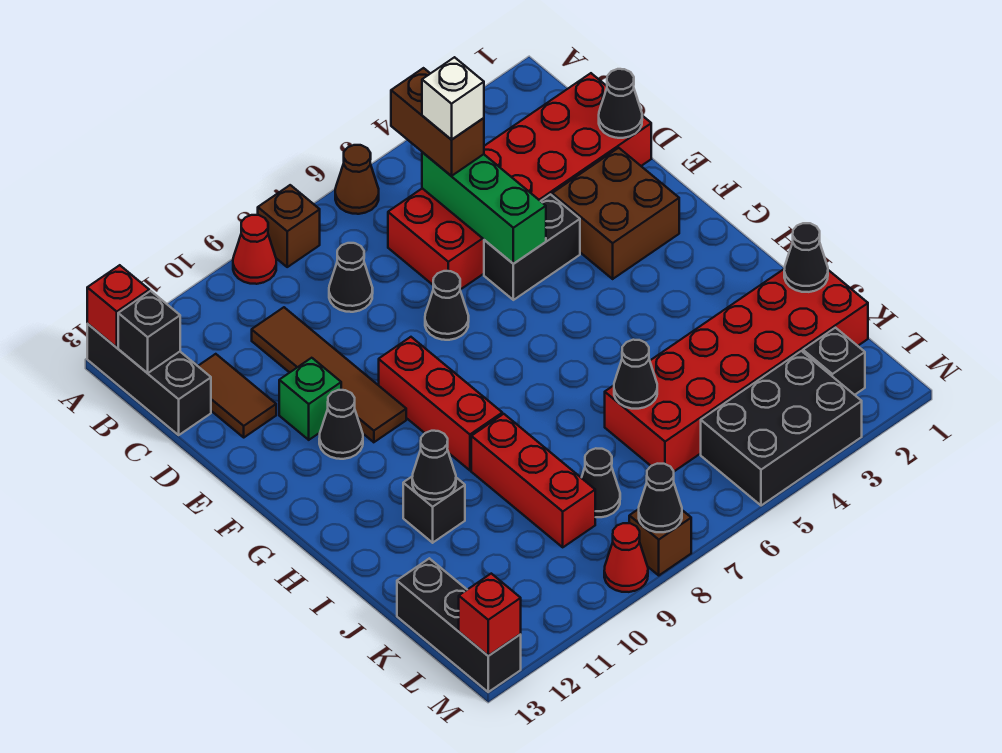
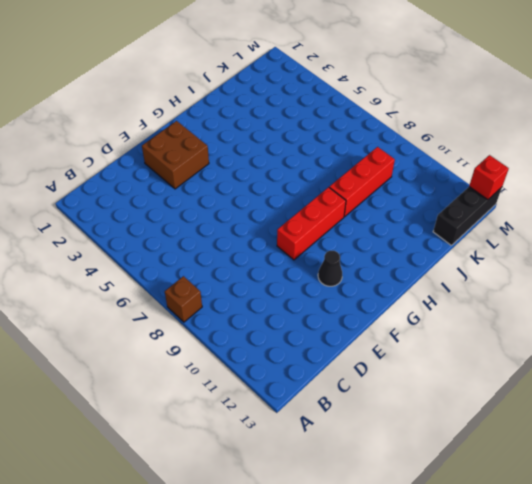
none -> brown 1x1 cone [335,145,379,214]
none -> red 1x1 cone [233,215,276,284]
none -> black 1x3 brick [87,324,211,435]
none -> red 2x6 brick [388,73,651,290]

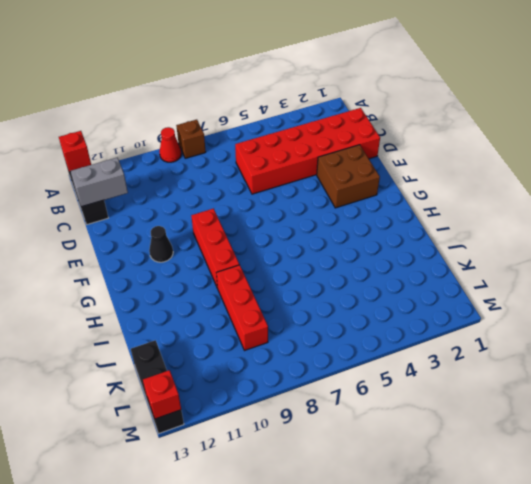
grey 1x2 brick [71,158,128,207] -> none
none -> brown 1x1 cone [335,145,379,214]
none -> black 1x1 cone [329,243,373,312]
none -> brown 1x4 tile [252,307,406,442]
none -> brown 1x2 tile [198,354,276,437]

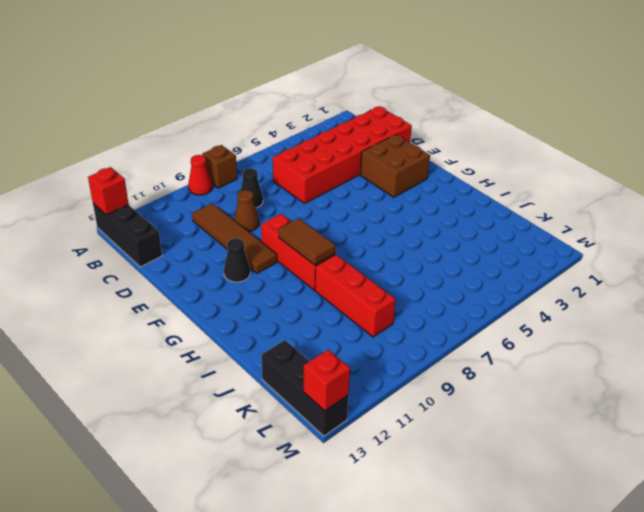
brown 1x1 cone [234,190,259,232] -> brown 1x1 cone moved to [335,145,379,214]
brown 1x2 tile [279,218,335,265] -> brown 1x2 tile moved to [198,354,276,437]
none -> black 1x2 brick [484,195,580,300]
none -> black 1x1 cone [425,271,469,340]
none -> green 1x1 brick [279,358,341,440]
none -> black 1x1 brick [403,476,465,543]

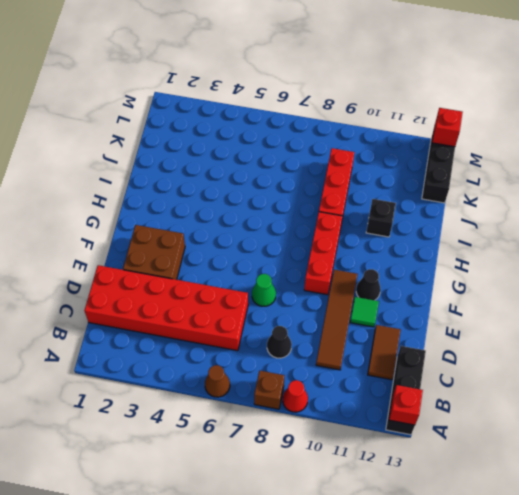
green 1x1 cone [252,274,276,306] -> black 1x1 cone [425,271,469,340]
green 1x1 tile [350,297,379,327] -> green 1x1 brick [279,358,341,440]
none -> black 1x2 brick [484,195,580,300]
none -> red 2x6 brick [605,269,868,471]
none -> black 1x1 cone [582,448,620,517]
none -> black 1x1 brick [803,328,865,395]

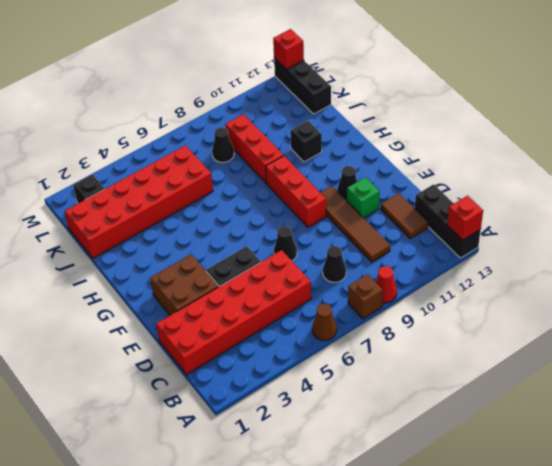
none -> black 2x3 brick [701,351,862,506]
none -> brown 1x1 brick [629,509,691,575]
none -> red 1x1 cone [604,523,648,592]
none -> black 1x1 brick [118,291,180,373]

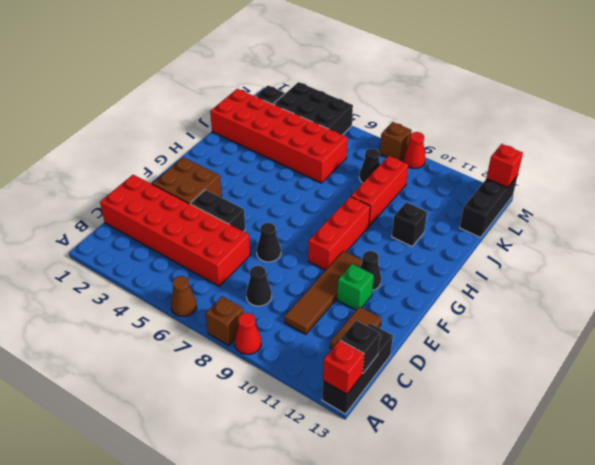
none -> green 1x3 brick [422,152,546,264]
none -> black 1x1 cone [599,69,642,138]
none -> black 1x1 cone [412,431,456,500]
none -> black 1x1 cone [784,223,828,292]

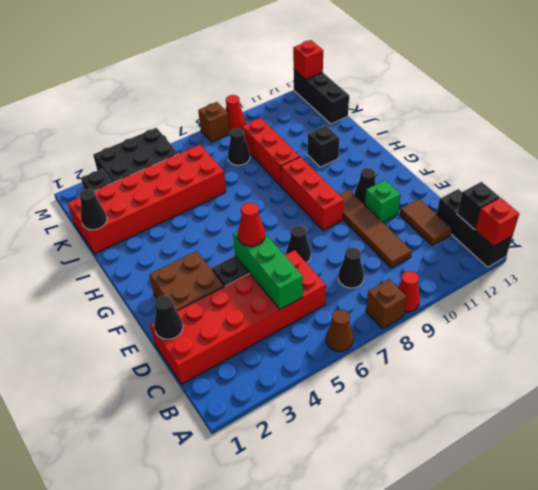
red 1x1 cone [238,202,265,246] -> none
none -> black 1x1 cone [412,431,456,500]
none -> black 1x1 cone [614,340,657,409]
none -> black 1x1 cone [639,464,682,532]
none -> brown 1x2 brick [391,68,484,176]

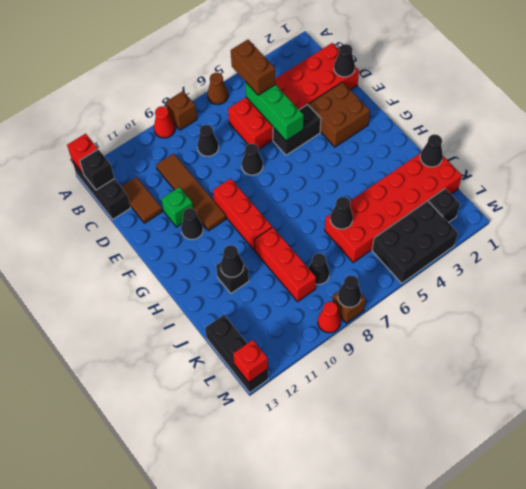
none -> white 1x1 brick [422,57,484,140]

